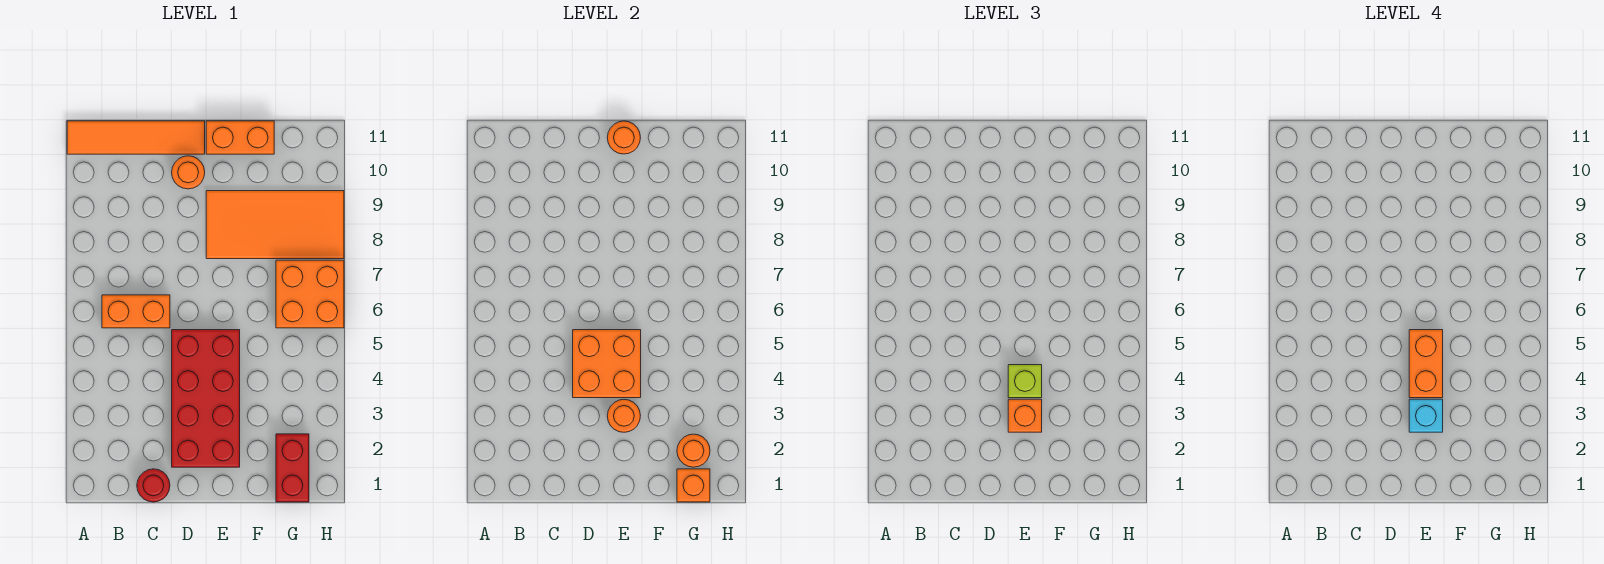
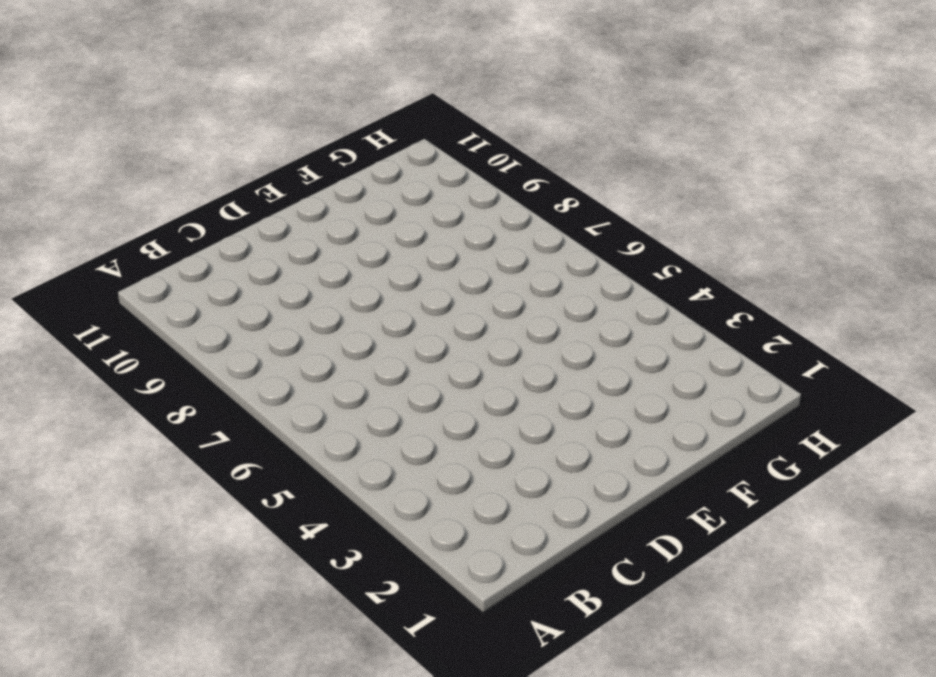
none -> orange 1x4 tile [67,121,205,154]
none -> orange 1x2 brick [102,295,170,328]
none -> red 1x1 round brick [137,469,170,502]

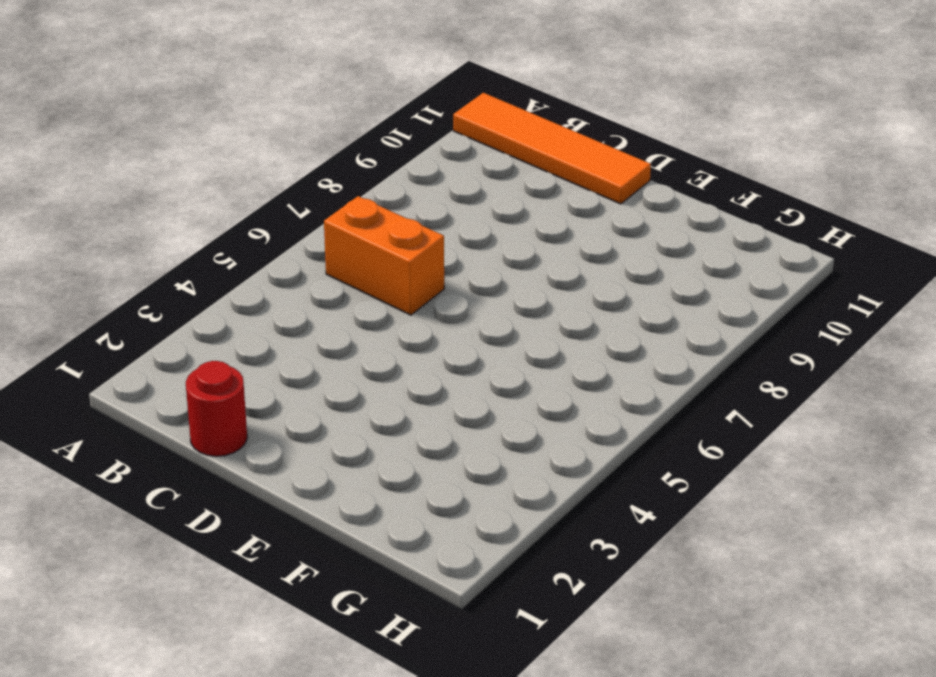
none -> red 2x4 brick [172,330,240,467]
none -> orange 1x1 round brick [172,156,205,189]
none -> orange 2x4 tile [206,191,344,259]

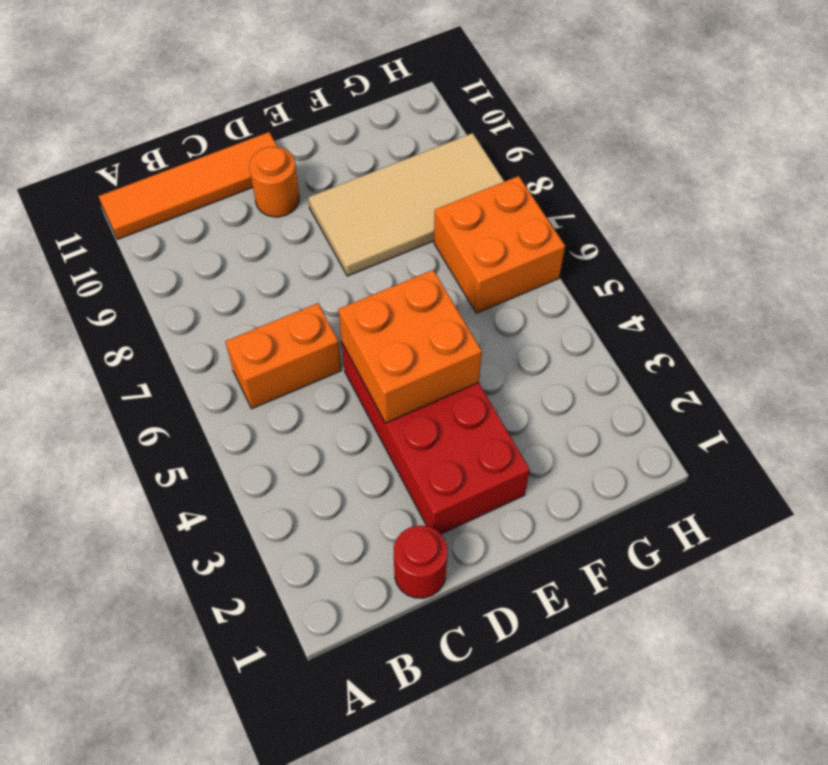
tan 2x4 tile [308,133,504,276] -> orange 2x4 tile [206,191,344,259]
none -> orange 1x2 brick [206,121,274,154]
none -> red 1x2 brick [276,434,309,502]
none -> orange 1x1 round brick [607,399,640,432]

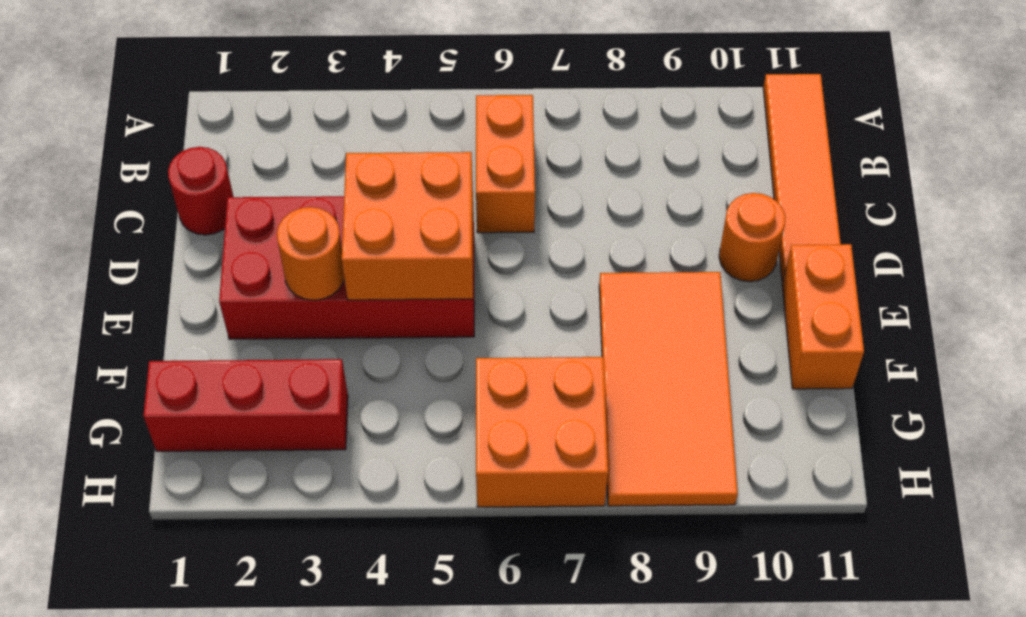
red 1x3 brick [144,359,348,451] -> red 1x2 brick [276,434,309,502]
none -> orange 1x1 round brick [607,121,640,154]
none -> orange 1x1 brick [677,469,710,502]
none -> orange 1x1 round brick [677,434,710,467]

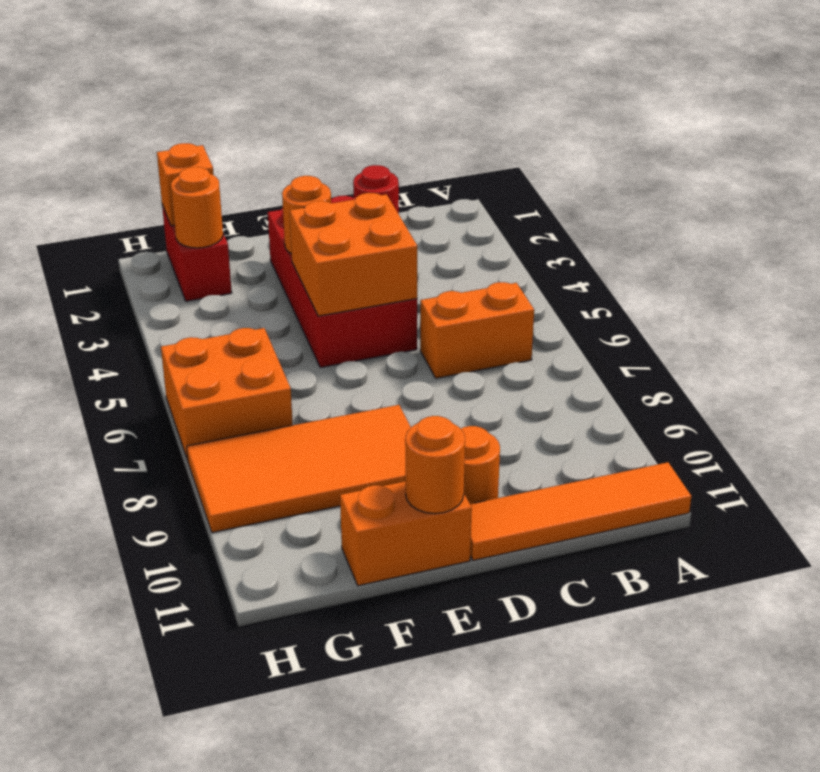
none -> orange 1x1 brick [1008,399,1042,432]
none -> lime 1x1 brick [1008,365,1042,398]
none -> cyan 1x1 brick [1409,399,1443,432]

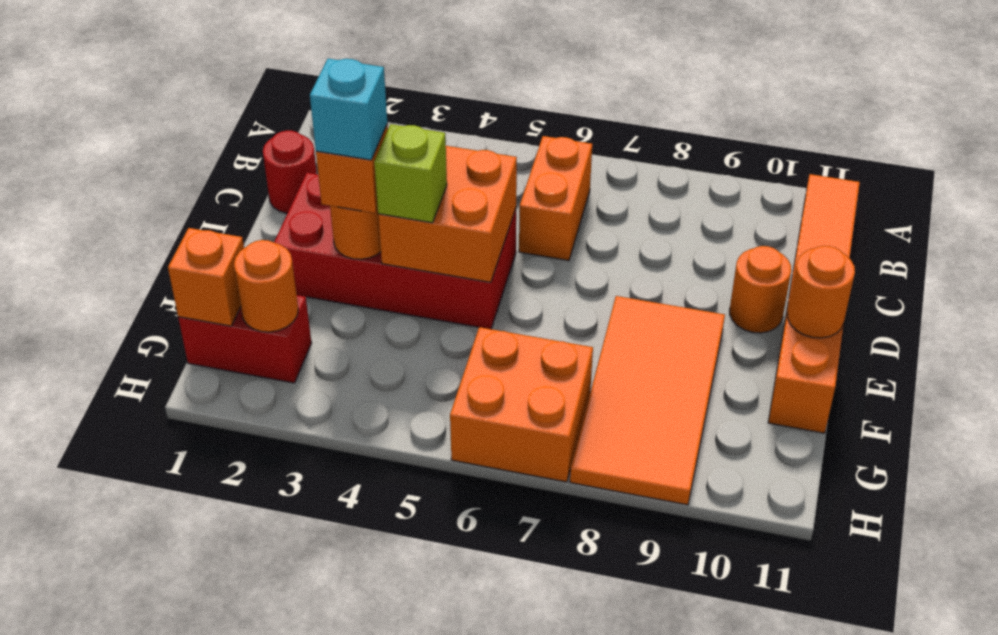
none -> orange 1x2 brick [1409,330,1443,398]

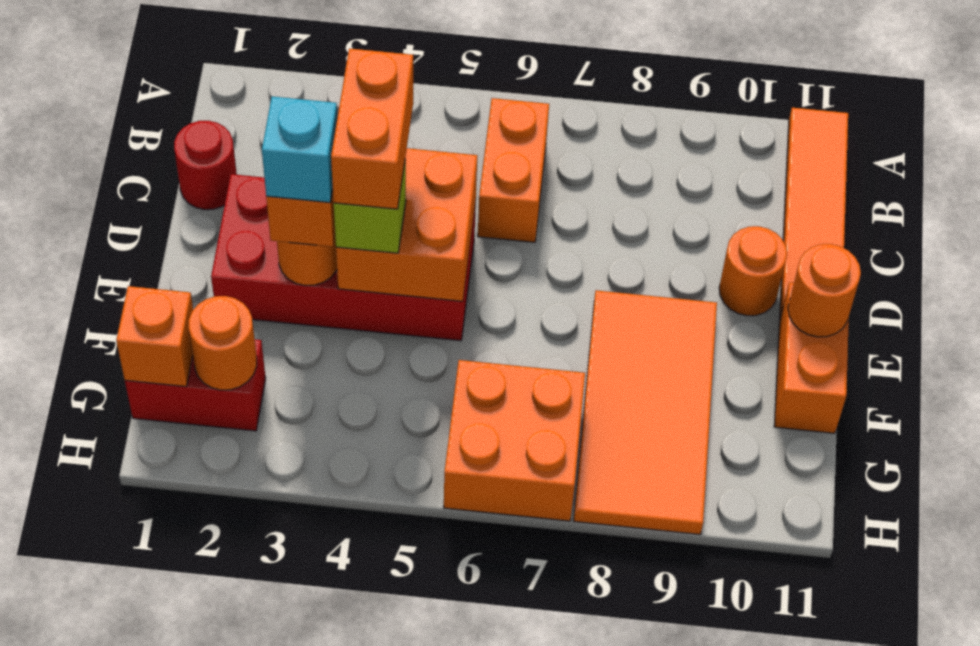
orange 1x2 brick [331,49,413,209] -> orange 1x2 brick turned to [1409,330,1443,398]

